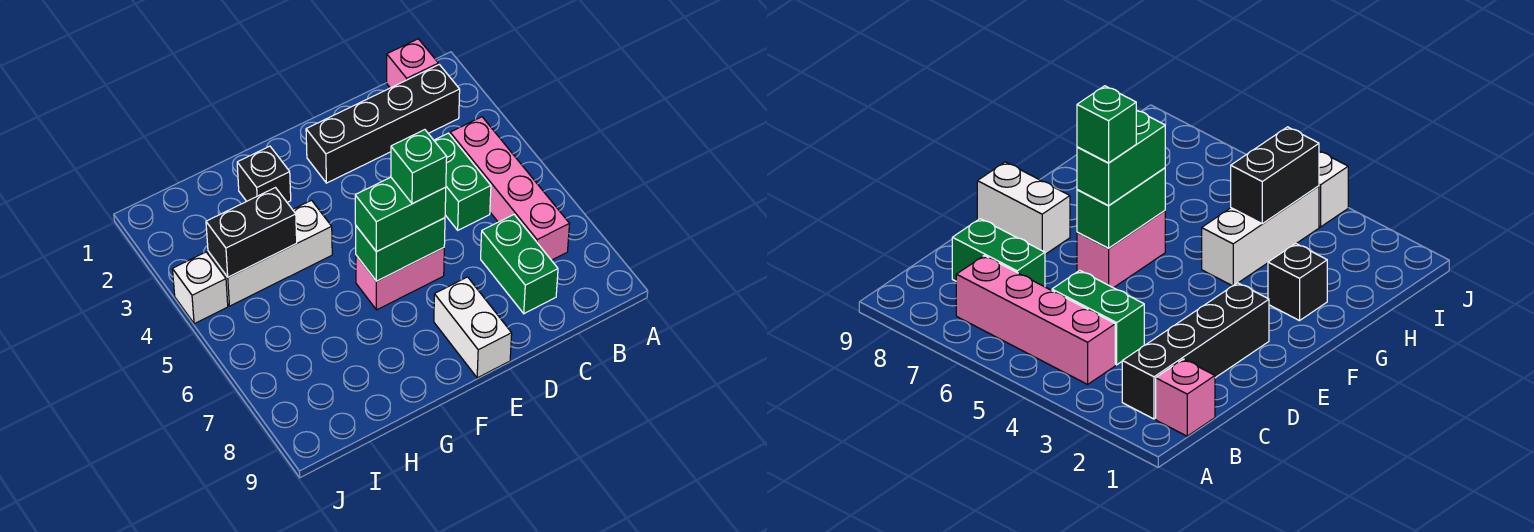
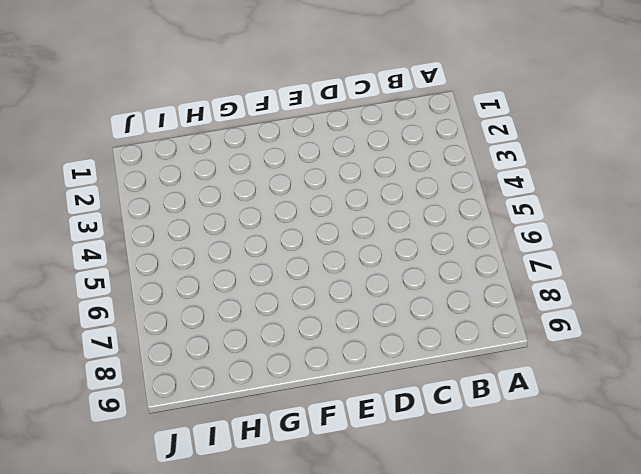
none -> pink 1x1 brick [387,39,438,88]
none -> black 1x4 brick [306,65,460,183]
none -> pink 1x4 brick [450,117,569,260]

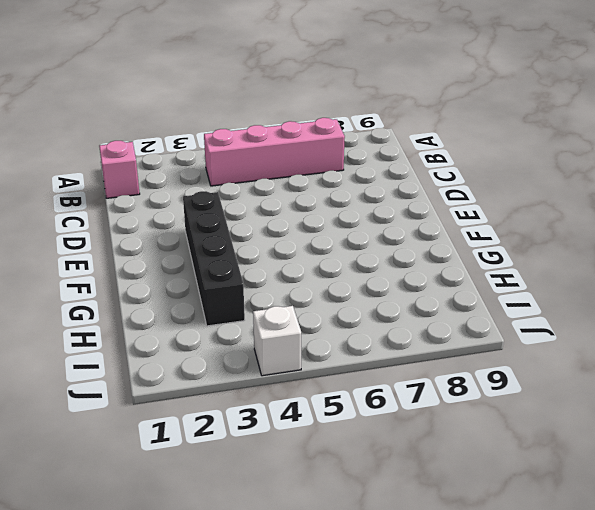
black 1x4 brick [183,191,245,326] -> black 1x4 brick moved to [306,65,460,183]
none -> green 1x2 brick [434,133,491,230]
none -> green 1x2 brick [481,215,558,314]
none -> pink 1x2 brick [356,248,444,310]

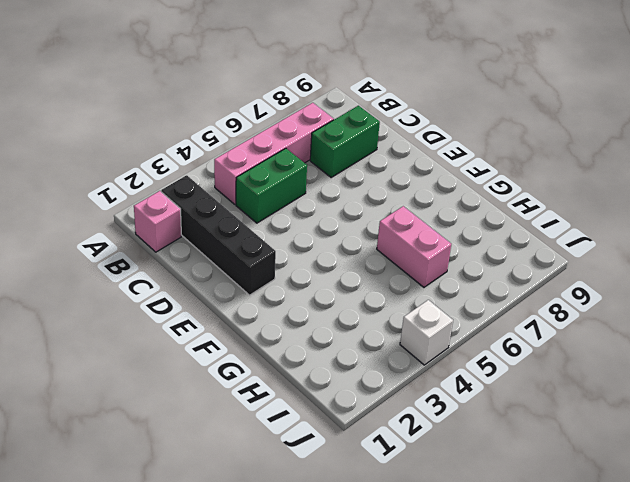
pink 1x2 brick [377,206,451,287] -> pink 1x2 brick moved to [356,248,444,310]
none -> white 1x2 brick [434,277,512,378]
none -> black 1x1 brick [237,146,291,202]
none -> white 1x3 brick [208,200,332,306]

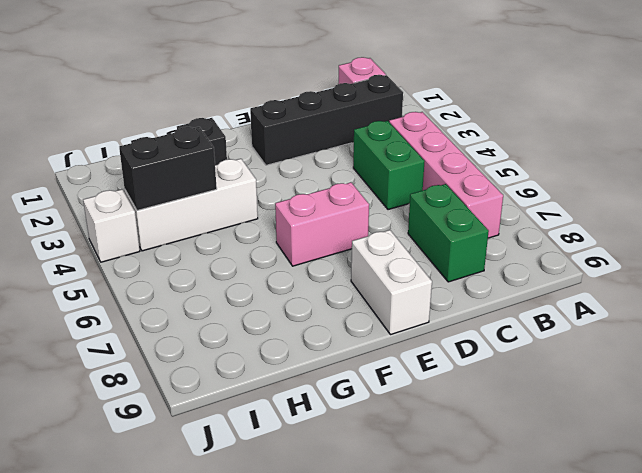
none -> green 1x2 brick [356,218,445,281]
none -> green 1x2 brick [355,177,446,252]
none -> green 1x1 brick [391,130,447,204]

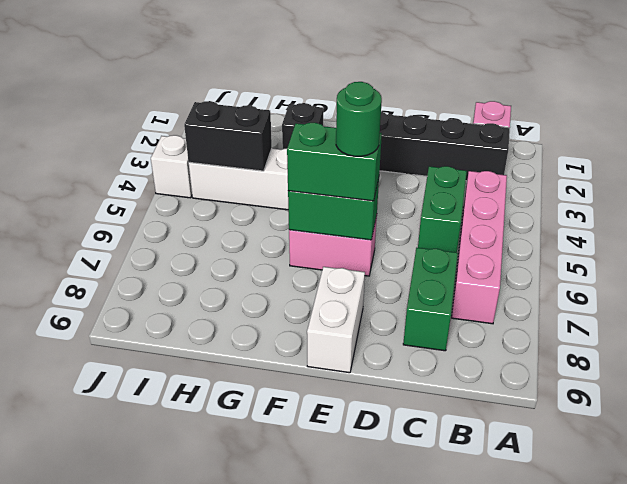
green 1x1 round brick [336,82,382,156] -> green 1x1 brick [391,130,447,204]

